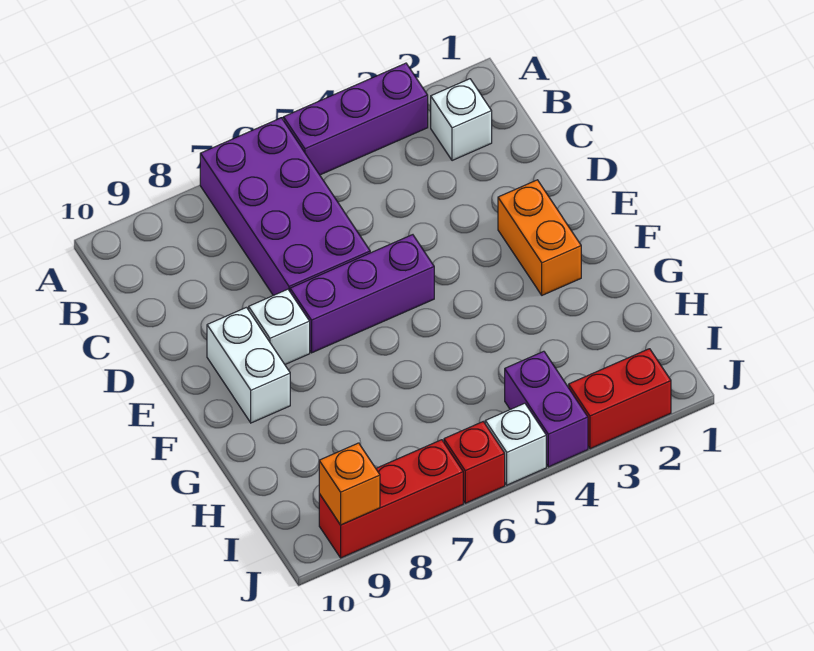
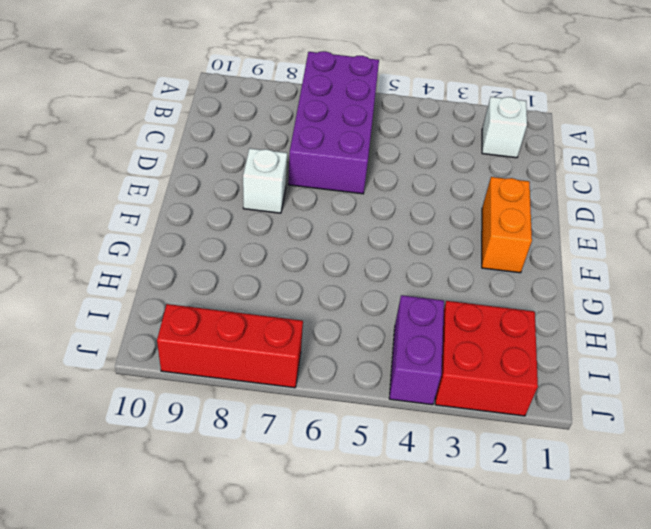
red 2x2 brick [435,301,538,416] -> red 1x2 brick [569,349,671,449]
none -> purple 1x3 brick [284,63,428,175]
none -> purple 1x3 brick [290,235,434,353]
none -> white 1x2 brick [207,307,290,423]

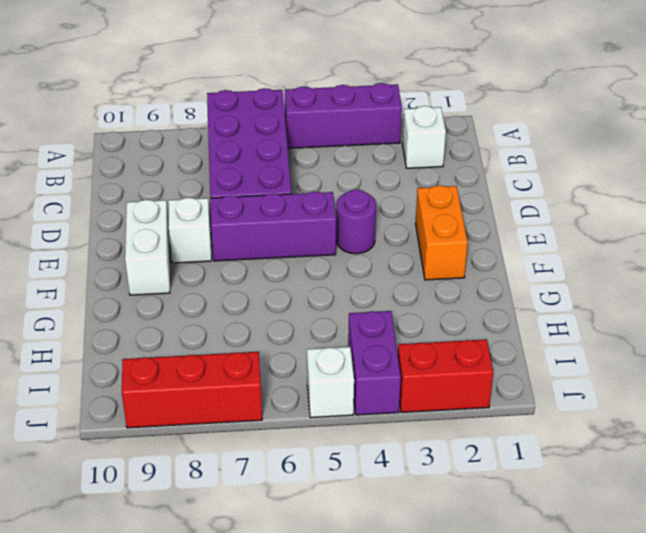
purple 1x1 round brick [336,189,376,254] -> none
none -> red 1x1 brick [444,422,505,503]
none -> orange 1x1 brick [319,443,380,525]

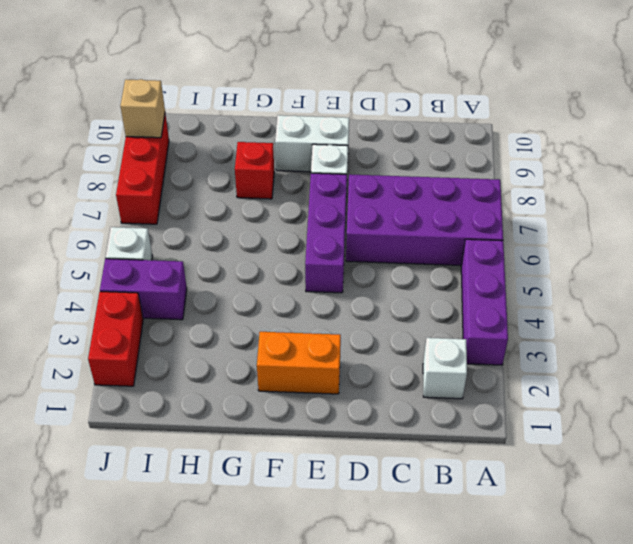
red 1x1 brick [235,142,274,199] -> red 1x1 brick moved to [444,422,505,503]
tan 1x1 brick [120,79,165,138] -> orange 1x1 brick [319,443,380,525]

